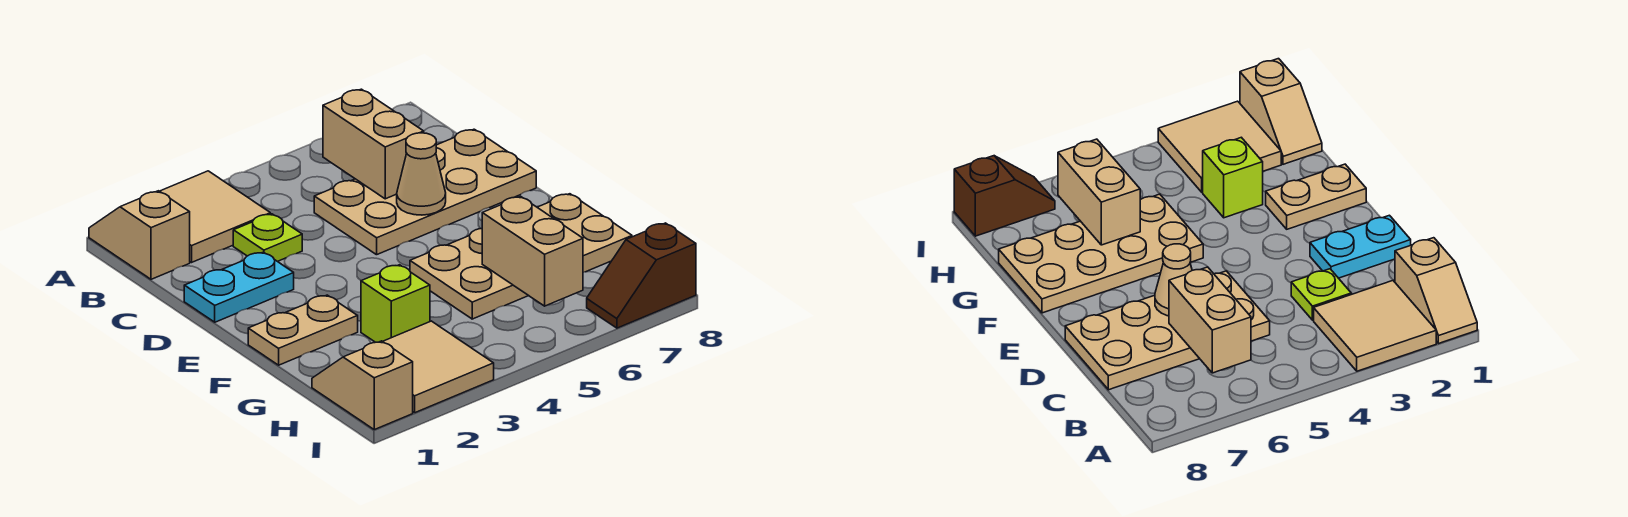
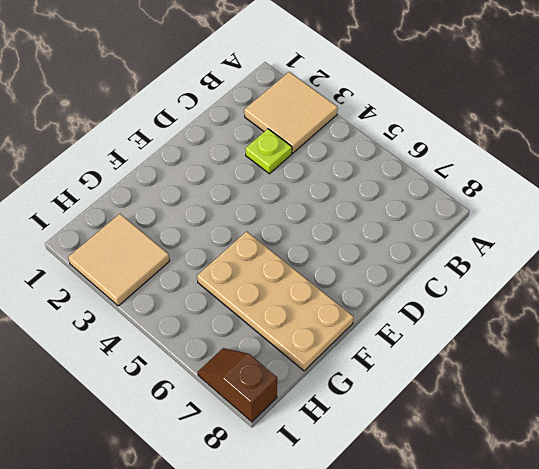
none -> tan 1x2 slope [89,191,190,279]
none -> tan 2x4 plate [314,129,536,255]
none -> cyan 1x2 plate [184,252,294,322]

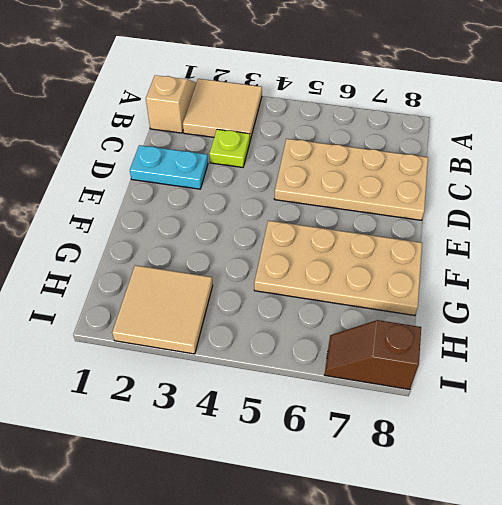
none -> tan 1x2 plate [248,295,358,365]
none -> lime 1x1 brick [361,265,430,342]
none -> tan 1x2 slope [312,341,413,430]

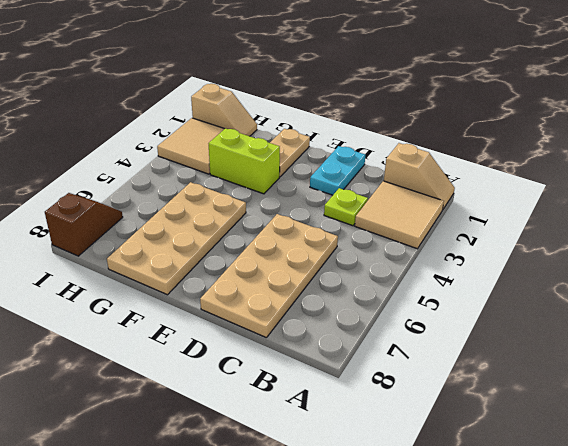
lime 1x2 brick [209,129,280,194] -> lime 1x1 brick [361,265,430,342]
none -> tan 1x2 brick [323,89,424,199]
none -> tan 1x1 cone [397,133,446,215]
none -> tan 1x2 brick [482,197,583,306]

